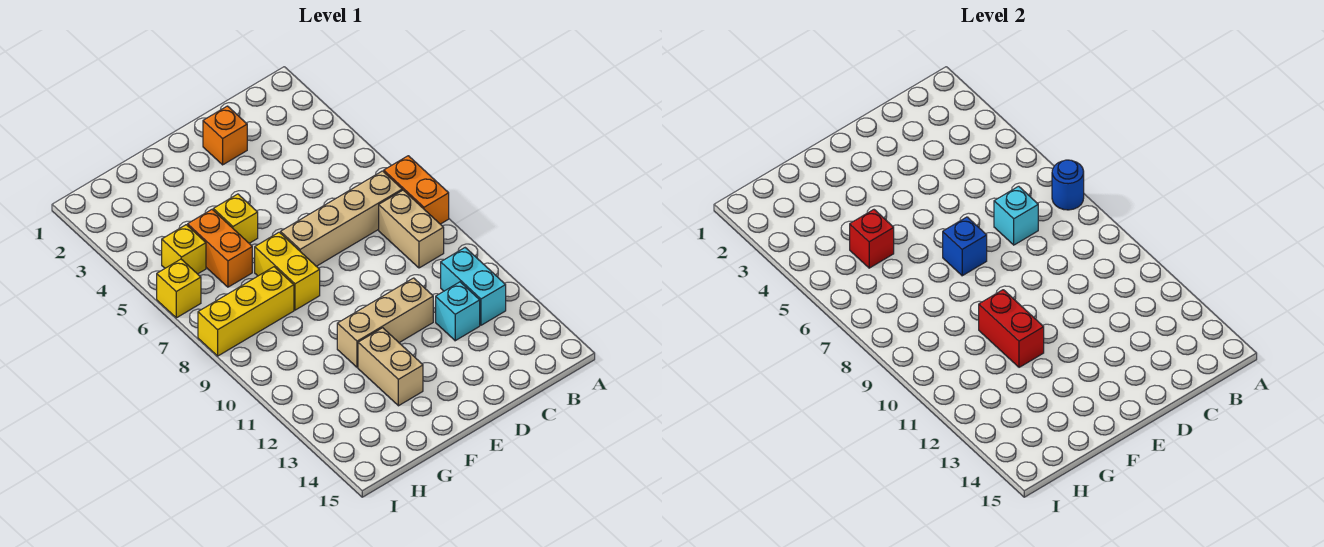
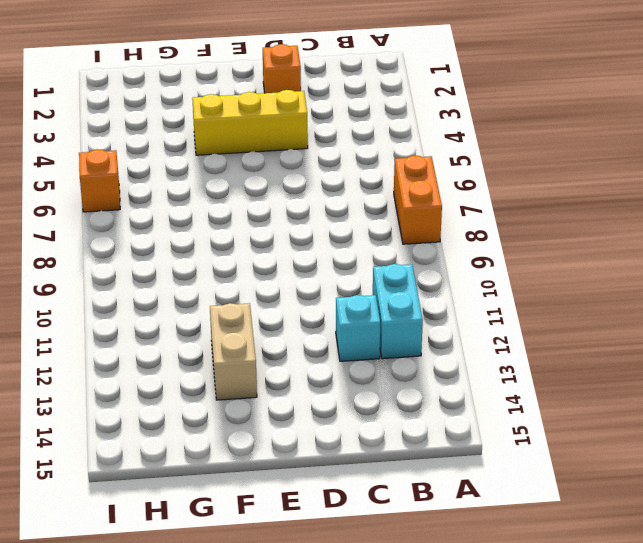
yellow 1x3 brick [192,90,308,155] -> yellow 1x3 brick moved to [198,267,294,356]
orange 1x1 brick [79,149,120,212] -> yellow 1x1 brick [157,259,201,318]
none -> tan 1x4 brick [281,171,402,266]
none -> tan 1x2 brick [379,190,444,268]
none -> tan 1x3 brick [337,278,433,367]

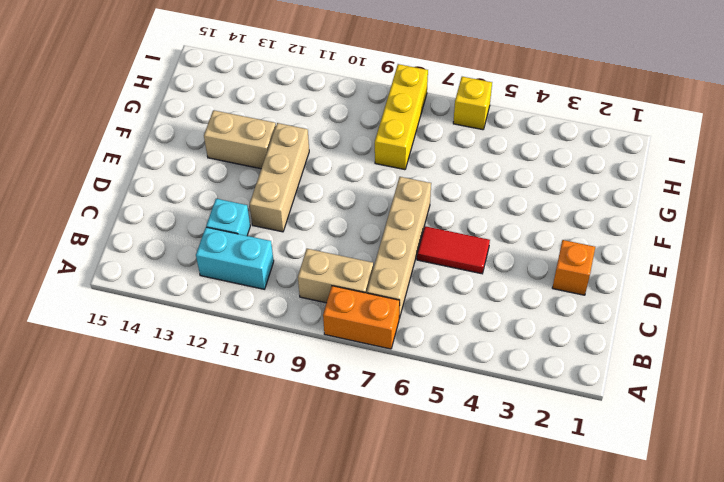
red 1x2 tile [417,226,490,274] -> none
none -> yellow 1x1 brick [213,194,258,243]
none -> yellow 1x2 brick [255,232,320,310]
none -> orange 1x2 brick [188,210,252,287]

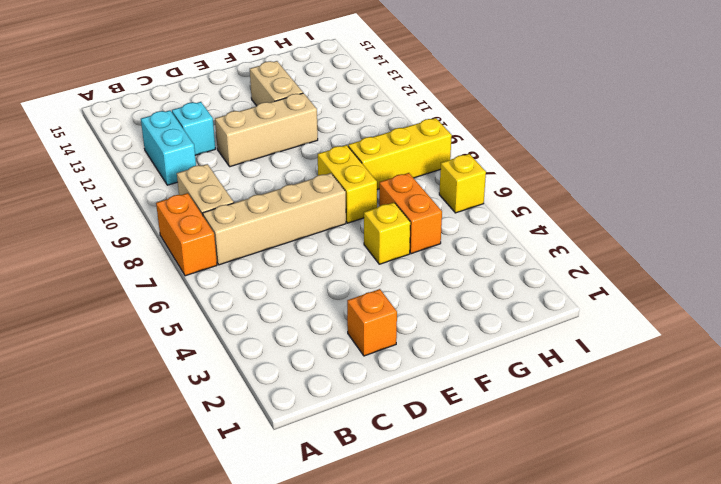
none -> yellow 1x1 brick [162,225,206,274]
none -> blue 1x1 round brick [1052,160,1084,210]
none -> cyan 1x1 brick [994,186,1038,245]

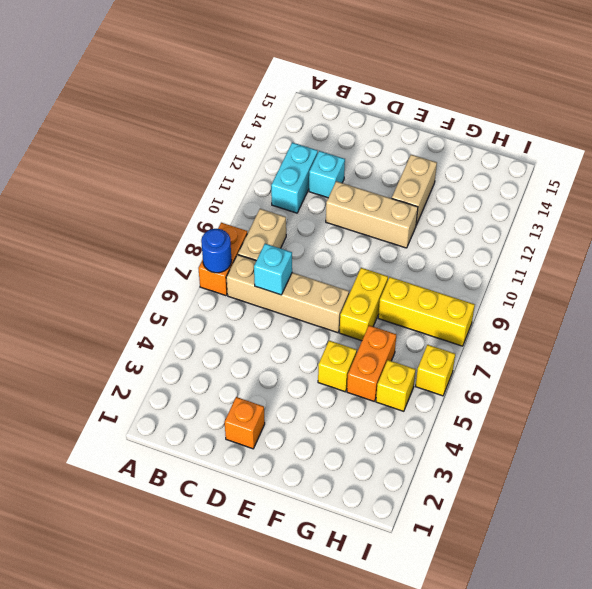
none -> blue 1x1 brick [943,217,987,276]
none -> red 1x2 brick [979,290,1044,367]
none -> red 1x1 brick [850,210,894,268]

